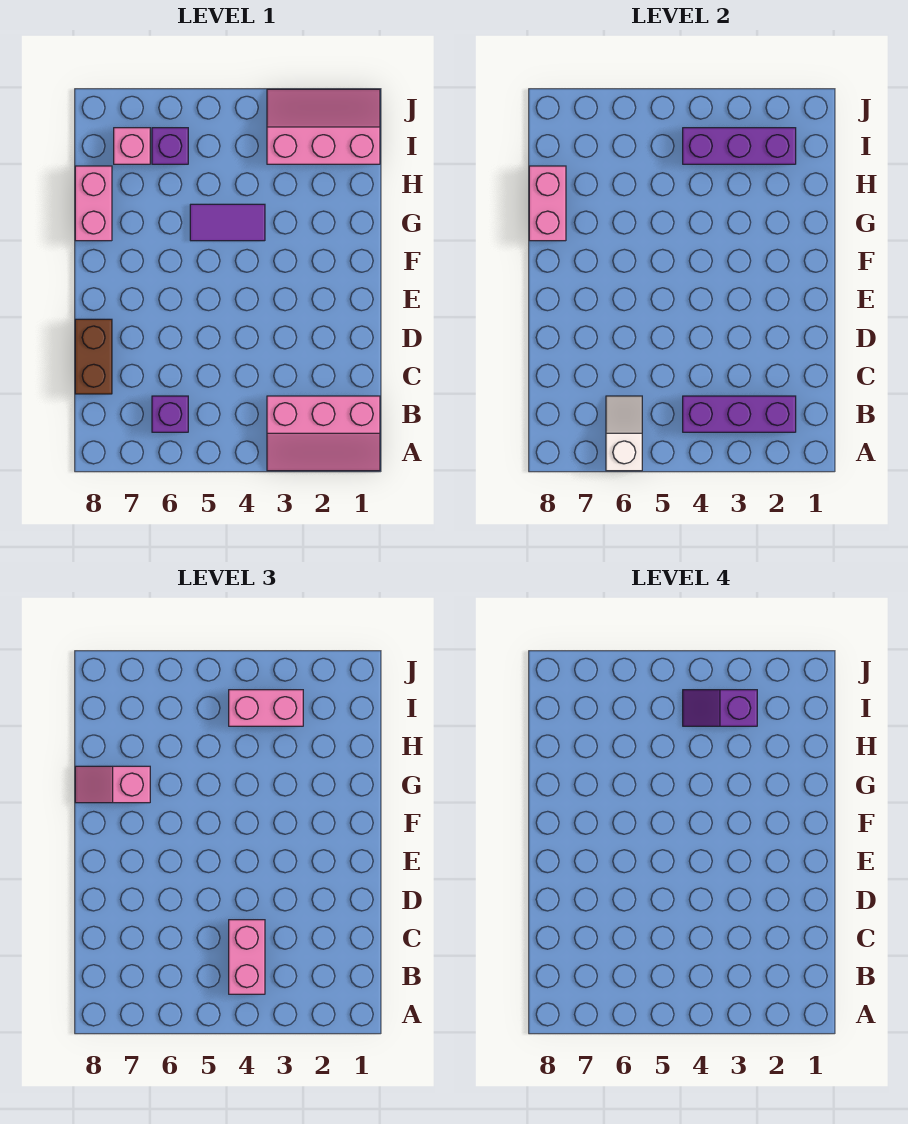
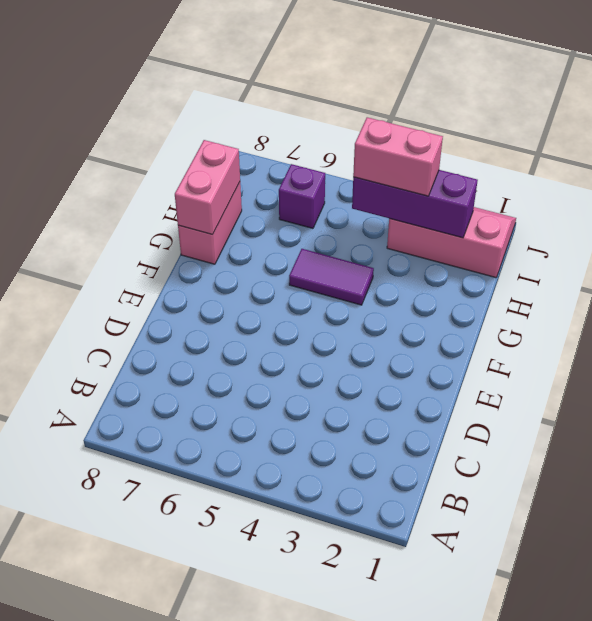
none -> pink 2x3 slope [267,396,380,471]
none -> purple 1x1 brick [152,396,188,432]
none -> brown 1x2 brick [75,319,112,394]

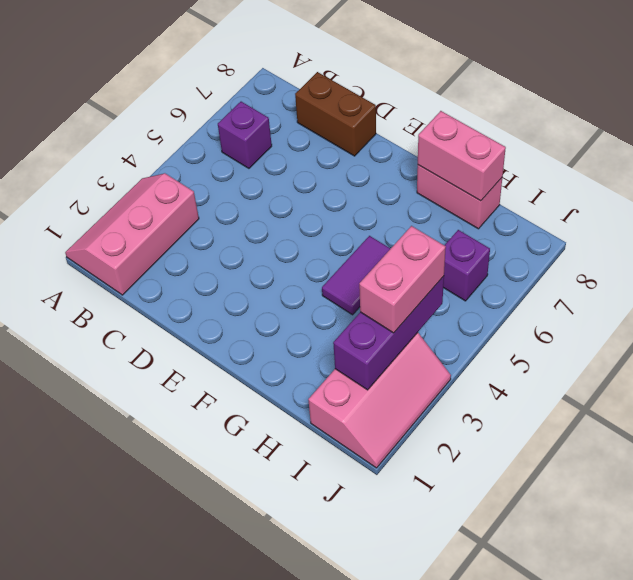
none -> pink 1x1 brick [114,128,150,164]
none -> white 1x2 slope [606,396,642,471]
none -> purple 1x3 brick [683,396,796,432]

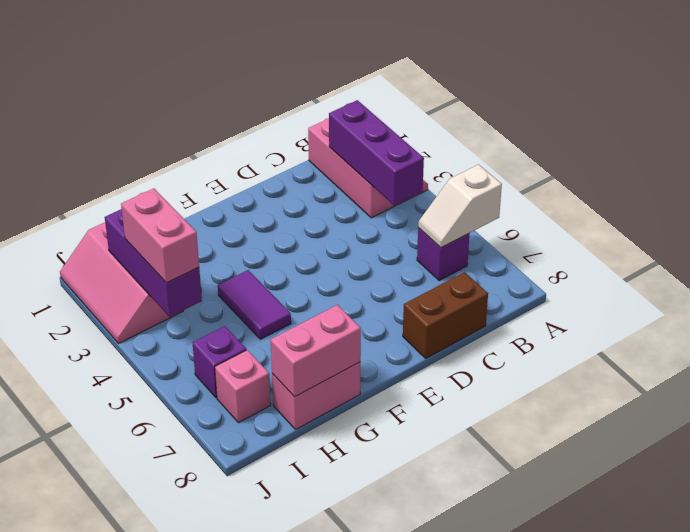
none -> pink 1x2 brick [229,920,265,994]
none -> pink 1x2 slope [75,766,150,803]
none -> purple 1x2 slope [683,690,757,726]

